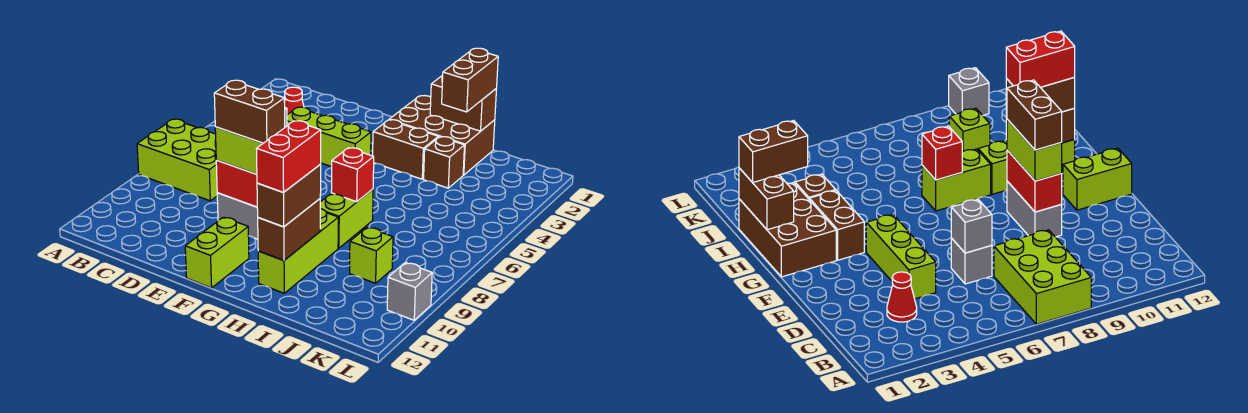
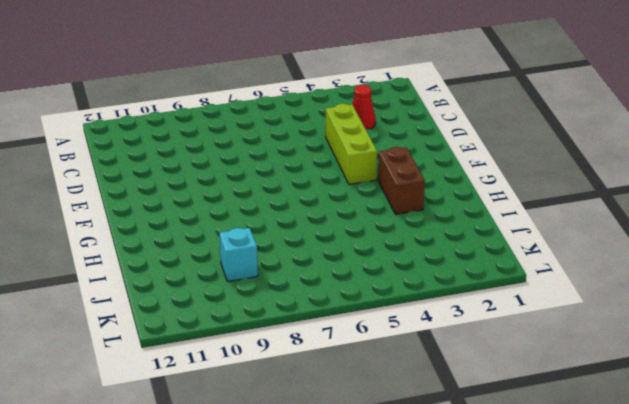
cyan 1x1 brick [220,228,258,281] -> lime 1x1 brick [350,228,393,283]
none -> lime 2x3 brick [137,119,217,201]
none -> grey 1x1 brick [951,238,992,284]
none -> grey 1x2 brick [217,193,258,239]

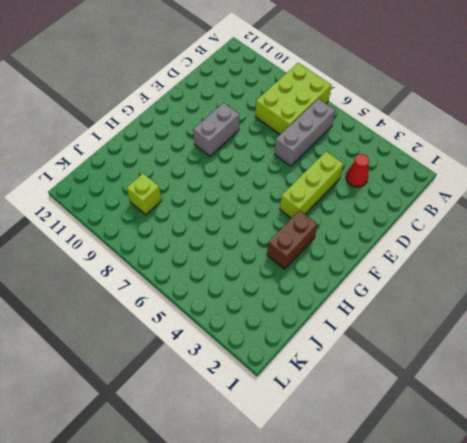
grey 1x3 brick [274,99,335,166] -> grey 1x1 brick [951,238,992,284]
none -> lime 1x2 brick [185,217,249,288]
none -> brown 2x3 brick [389,96,495,175]
none -> lime 1x2 brick [320,189,373,248]

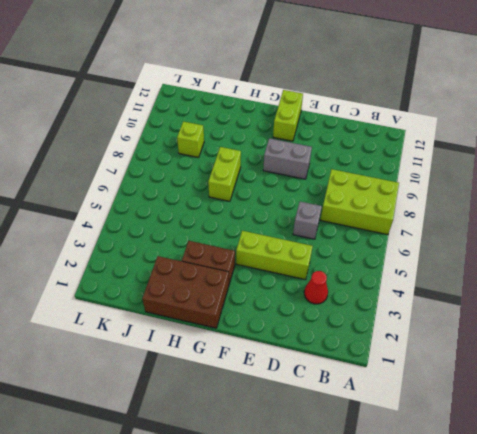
none -> lime 1x3 brick [258,209,338,293]
none -> brown 1x1 brick [424,137,465,188]
none -> grey 1x1 brick [387,263,432,320]

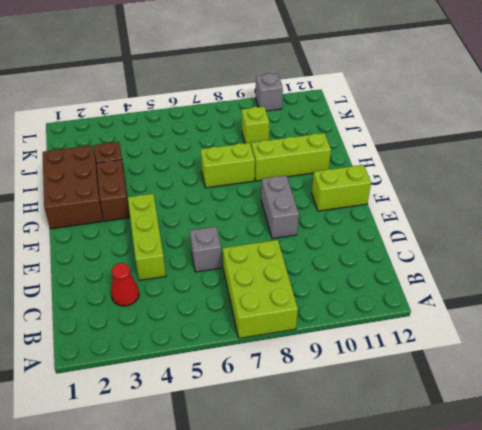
none -> grey 1x1 brick [951,199,992,253]
none -> red 1x2 brick [216,160,257,207]
none -> brown 1x2 brick [430,76,496,131]

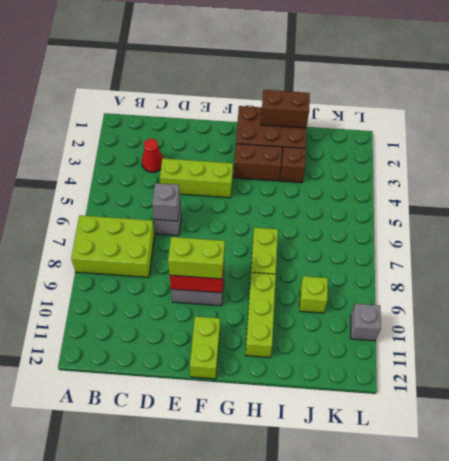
none -> red 1x1 brick [331,148,374,202]
none -> brown 1x2 brick [258,199,320,260]
none -> brown 1x2 brick [257,165,321,227]

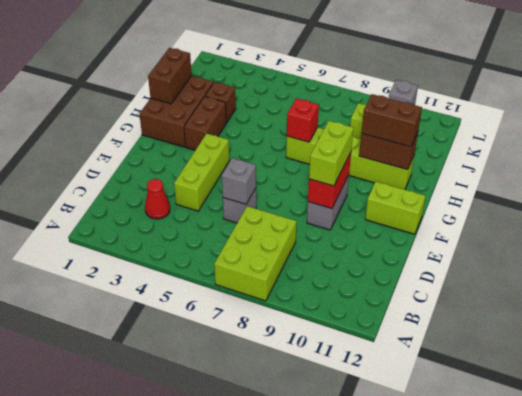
none -> brown 1x2 brick [442,48,498,112]
none -> brown 1x2 brick [214,80,285,143]
none -> red 1x2 brick [256,121,321,192]

